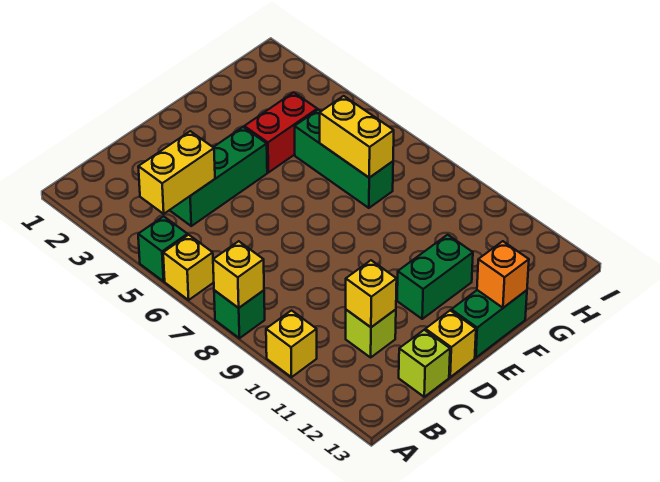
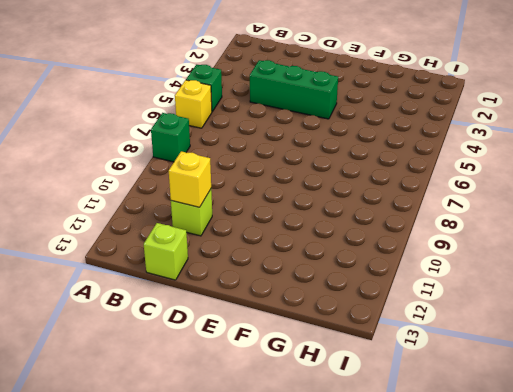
none -> yellow 1x1 brick [266,311,317,377]
none -> yellow 1x1 brick [425,310,476,377]
none -> green 1x2 brick [397,235,473,319]

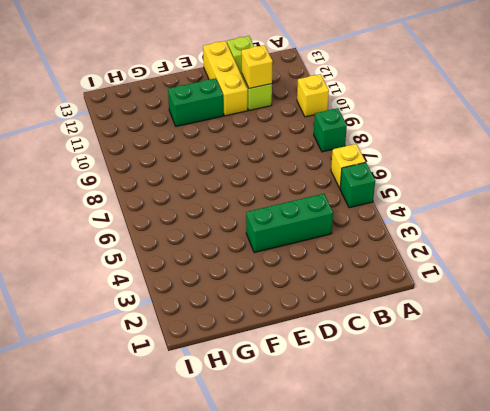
yellow 1x3 brick [203,41,248,116] -> yellow 1x1 brick [425,310,476,377]
none -> green 1x2 brick [451,290,527,357]
none -> red 1x2 brick [244,92,317,173]
none -> green 1x3 brick [295,110,393,208]

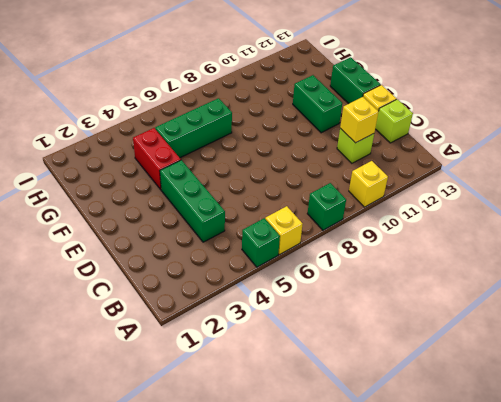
none -> yellow 1x1 brick [213,241,264,308]
none -> yellow 1x2 brick [138,131,215,214]
none -> orange 1x1 brick [477,241,529,308]

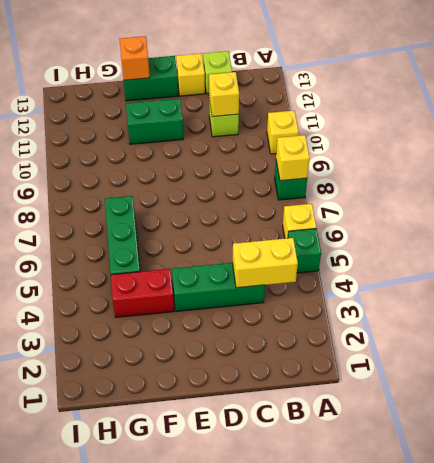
none -> yellow 1x2 brick [320,96,394,178]

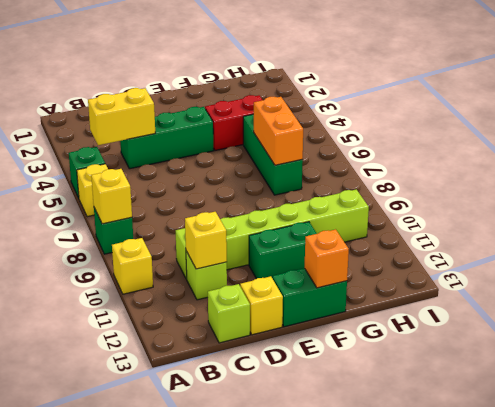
lime 1x6 brick [176,189,369,279] -> none
orange 1x2 brick [254,97,303,165] -> yellow 1x2 brick [320,96,394,178]

